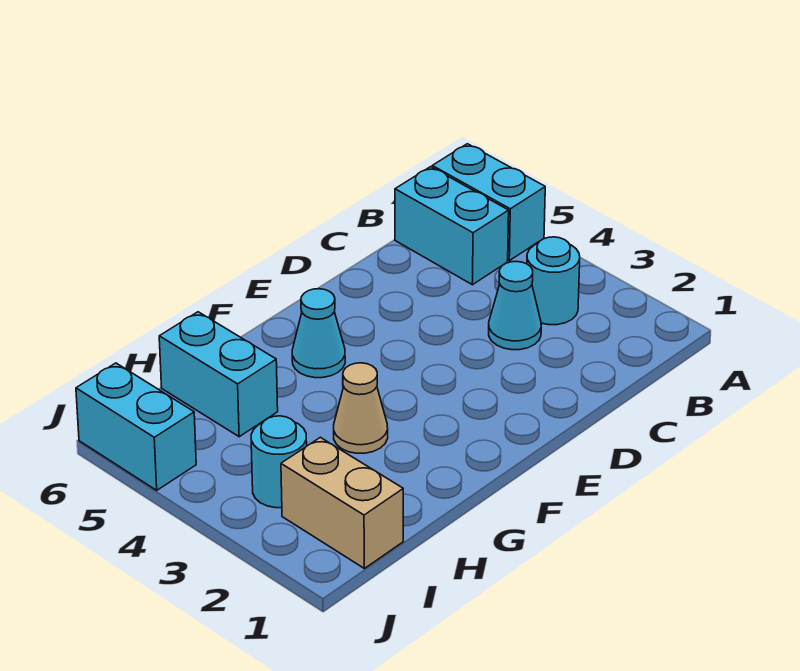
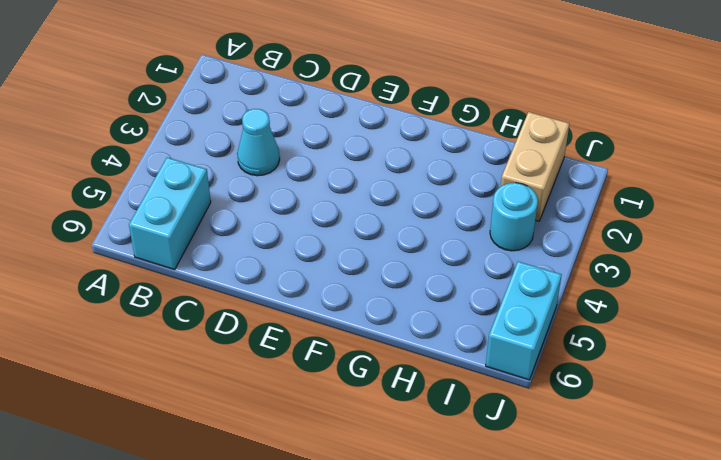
none -> cyan 1x2 brick [432,144,545,261]
none -> cyan 1x1 round brick [527,237,580,325]

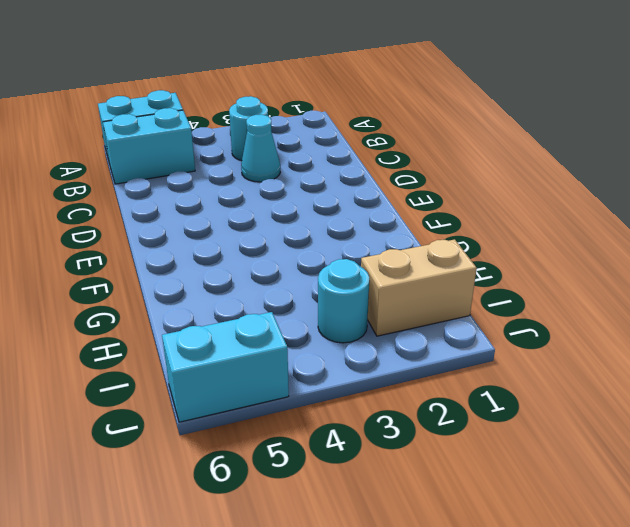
none -> cyan 1x1 cone [292,289,345,378]
none -> tan 1x1 cone [334,363,388,453]

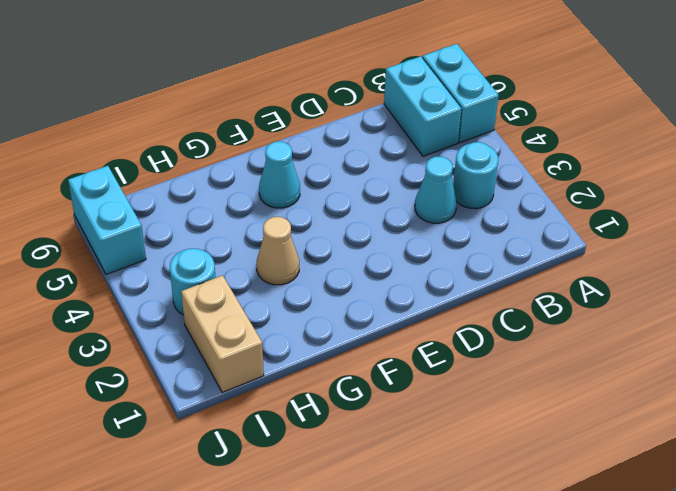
none -> cyan 1x2 brick [159,312,278,437]

